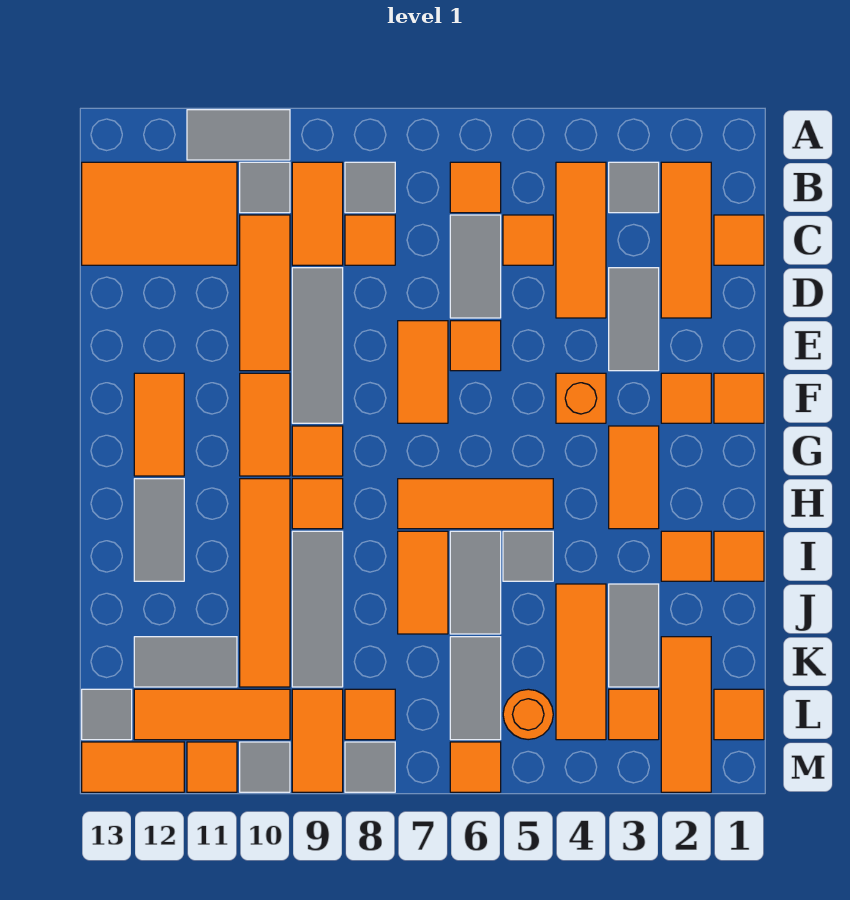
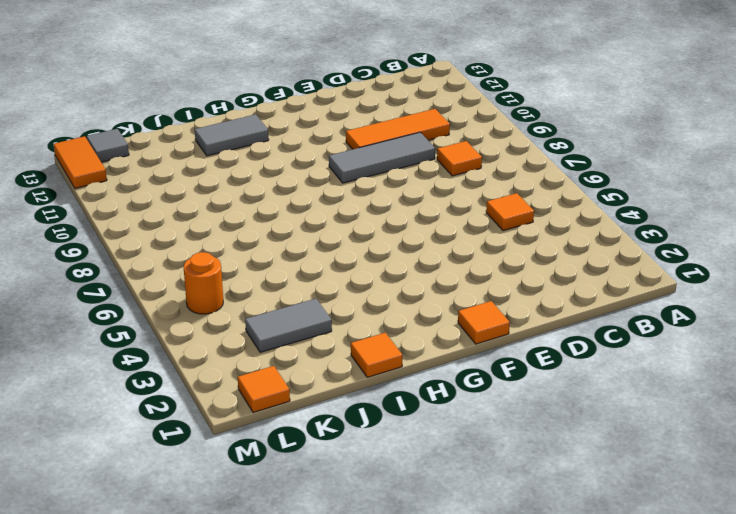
none -> grey 1x2 tile [187,110,290,160]
none -> orange 1x3 tile [661,162,711,318]
none -> grey 1x1 tile [609,162,659,213]
none -> orange 1x3 tile [556,162,606,318]

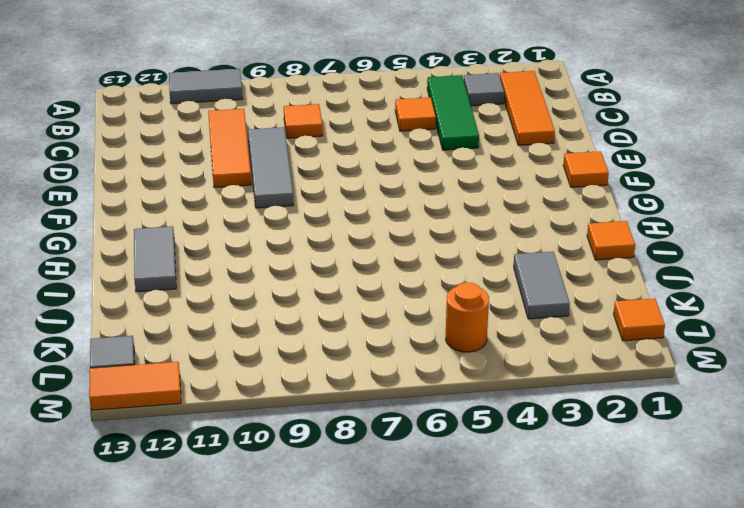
green 1x3 tile [427,75,479,150] -> orange 1x3 tile [556,162,606,318]
none -> orange 1x1 tile [450,162,501,213]
none -> grey 1x1 tile [345,162,395,213]
none -> orange 1x2 tile [292,162,343,265]
none -> grey 1x1 tile [240,162,290,213]

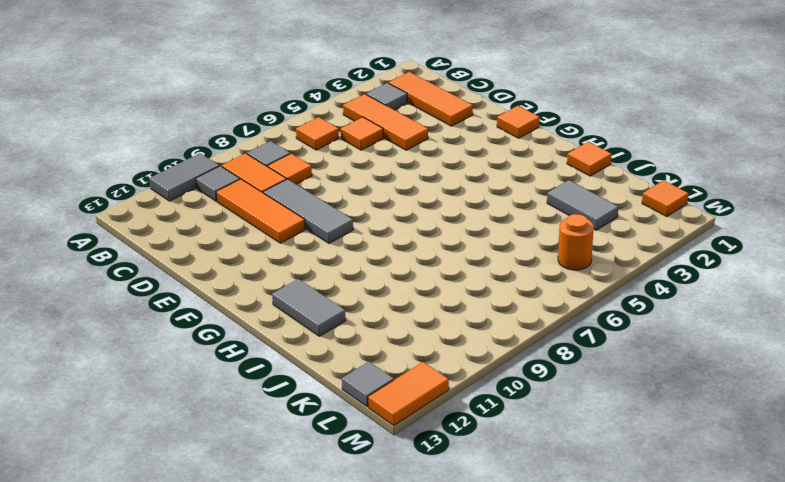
none -> orange 2x3 tile [82,162,237,265]
none -> orange 1x1 tile [714,215,764,265]
none -> grey 1x2 tile [450,215,501,318]
none -> grey 1x2 tile [609,268,659,371]

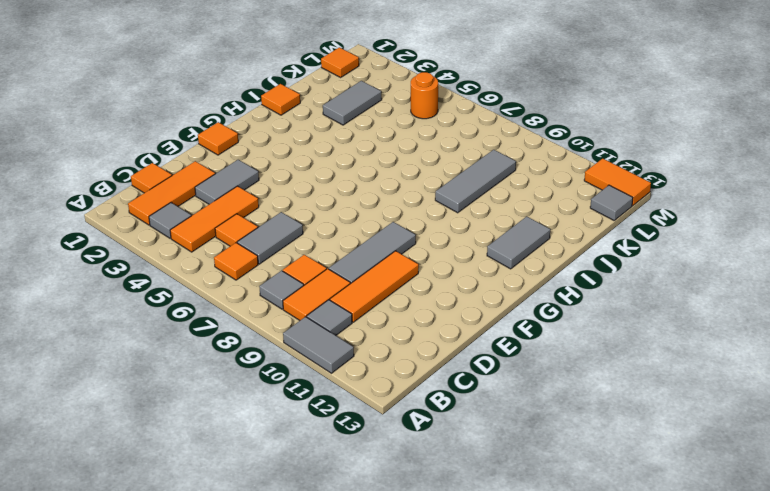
none -> orange 2x3 tile [82,162,237,265]
none -> orange 1x1 tile [450,321,501,371]
none -> orange 1x2 tile [398,321,448,423]
none -> orange 1x1 tile [661,373,711,423]

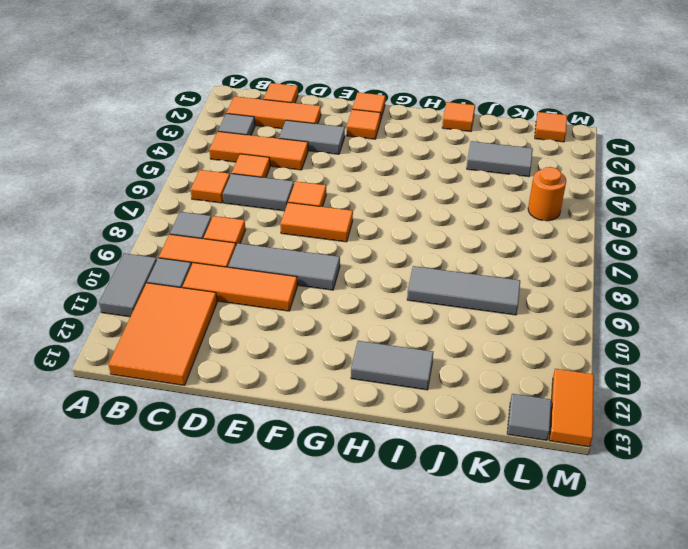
none -> orange 1x1 brick [556,373,606,423]
none -> orange 1x2 tile [240,373,290,476]
none -> orange 1x2 tile [134,373,184,476]
none -> orange 1x2 tile [609,426,659,529]

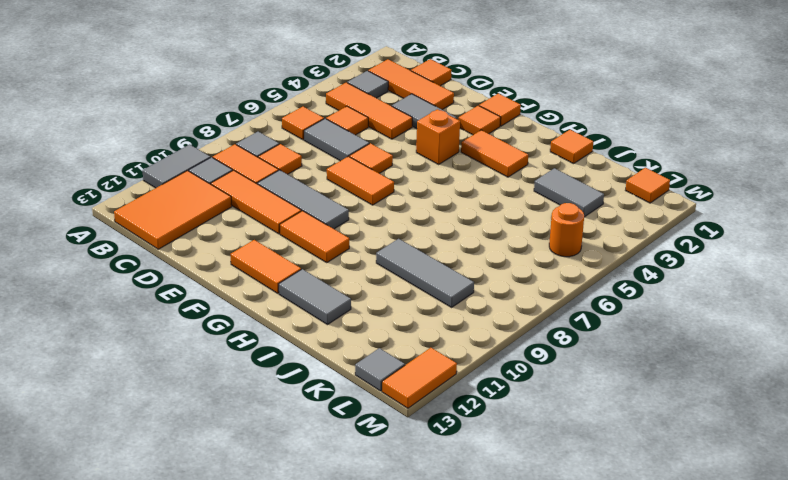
none -> orange 1x1 tile [292,426,343,476]
none -> orange 1x3 tile [398,479,553,529]
none -> orange 1x1 tile [292,479,343,529]
none -> orange 1x4 tile [240,479,290,687]

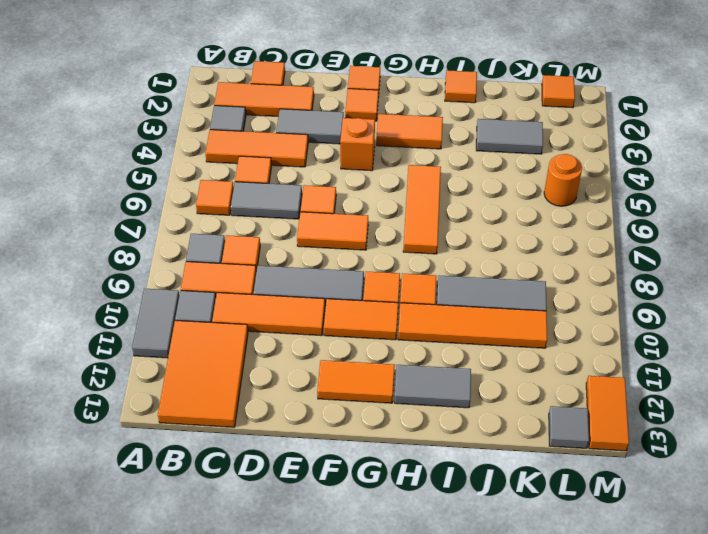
none -> orange 1x1 tile [661,531,711,581]
none -> grey 1x1 tile [503,531,553,581]
none -> grey 1x2 tile [450,531,501,634]
none -> orange 1x2 tile [398,531,448,634]

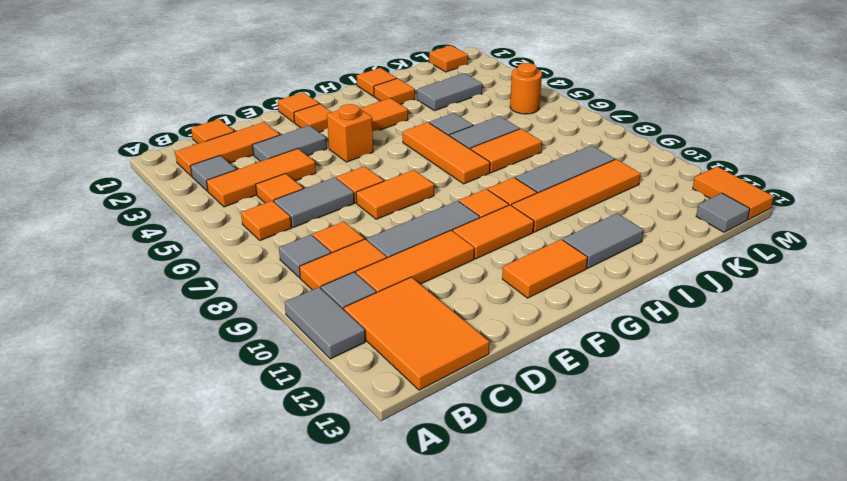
none -> orange 1x3 tile [556,584,606,740]
none -> orange 1x3 tile [661,637,711,792]
none -> grey 1x2 tile [450,637,501,740]
none -> grey 1x2 tile [134,637,237,687]

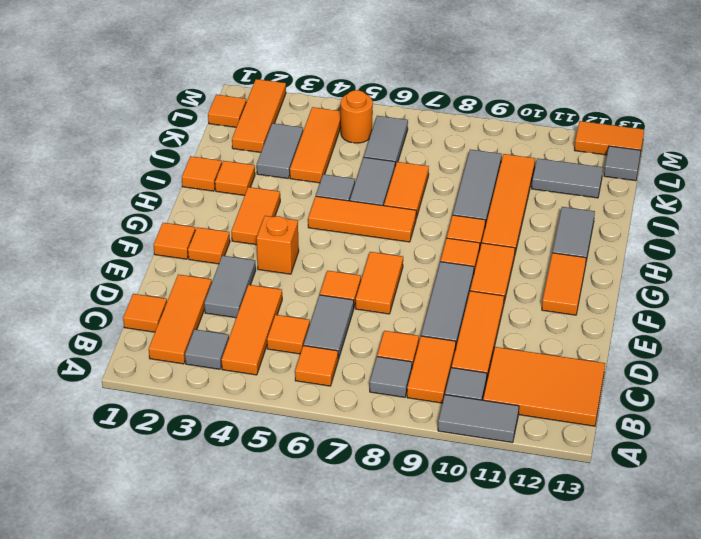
none -> orange 1x1 tile [609,689,659,740]
none -> orange 1x1 tile [345,689,395,740]
none -> orange 1x2 tile [292,689,343,792]
none -> orange 1x3 tile [134,689,290,740]

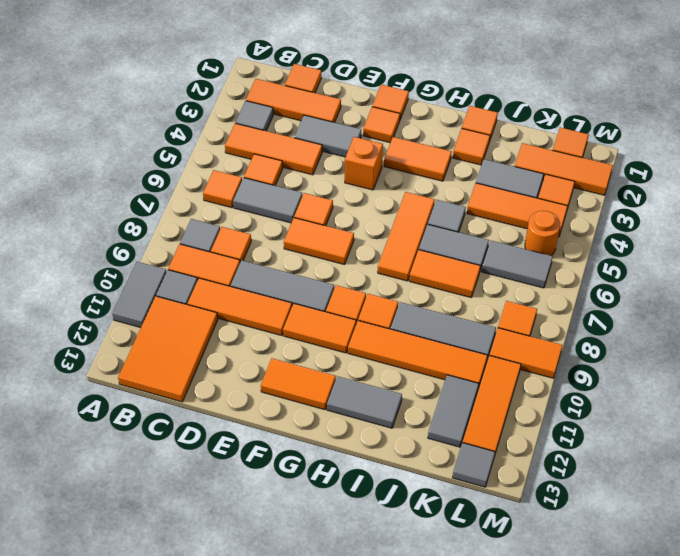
none -> orange 1x1 tile [450,742,501,792]
none -> grey 1x1 tile [345,742,395,792]
none -> grey 1x1 tile [240,742,290,792]
none -> orange 1x1 tile [187,742,237,792]

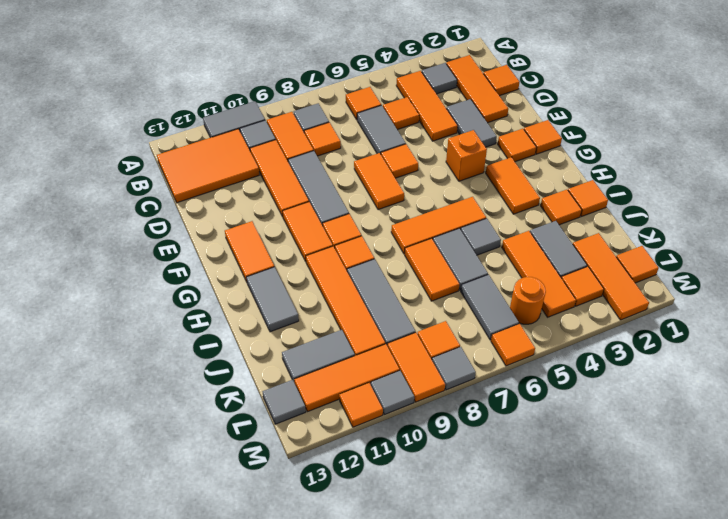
none -> orange 1x2 tile [82,742,184,792]

